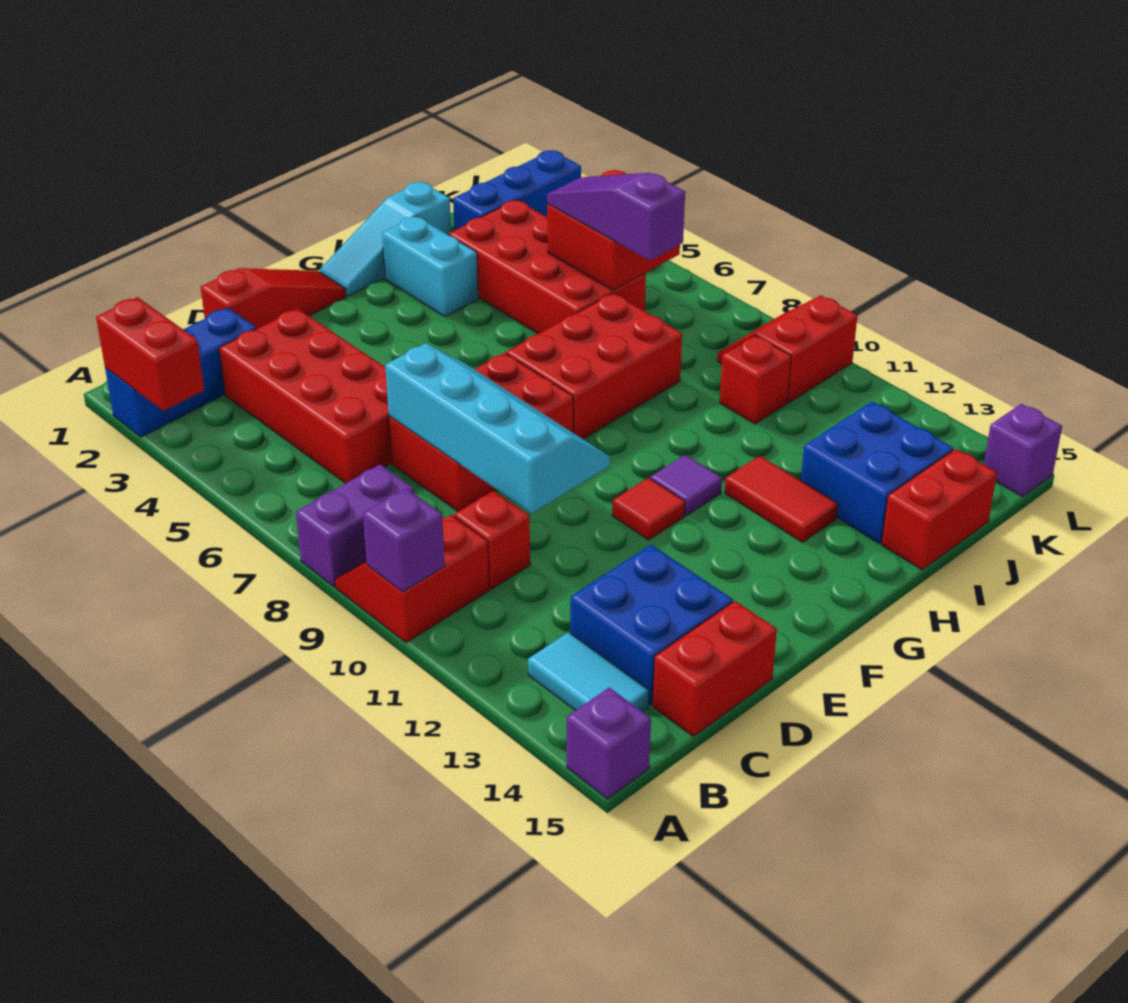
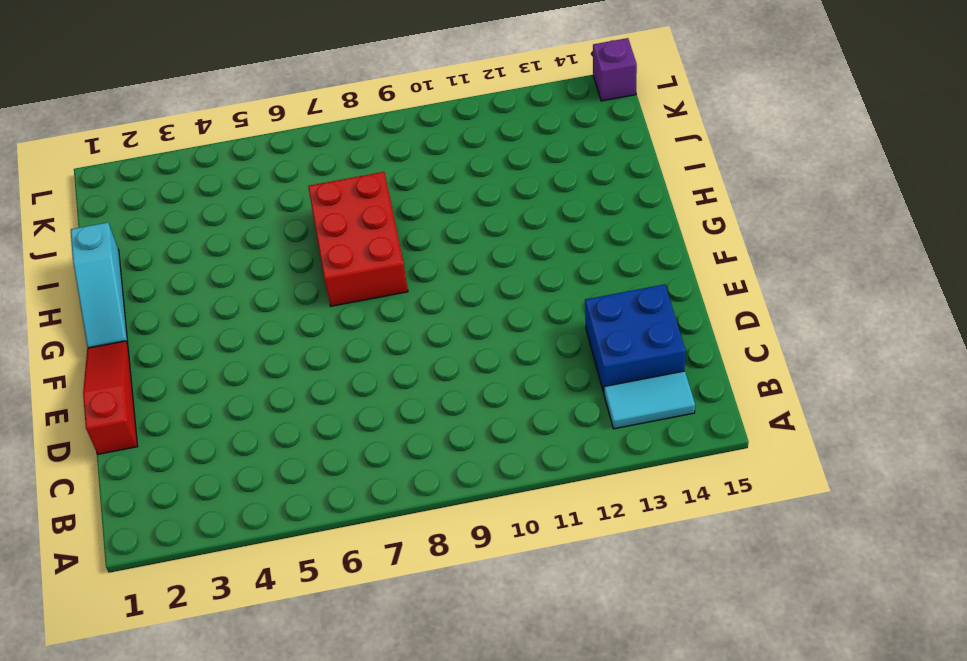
none -> blue 1x3 brick [105,308,257,437]
none -> purple 1x2 brick [296,464,414,587]
none -> red 2x2 slope [335,515,489,643]

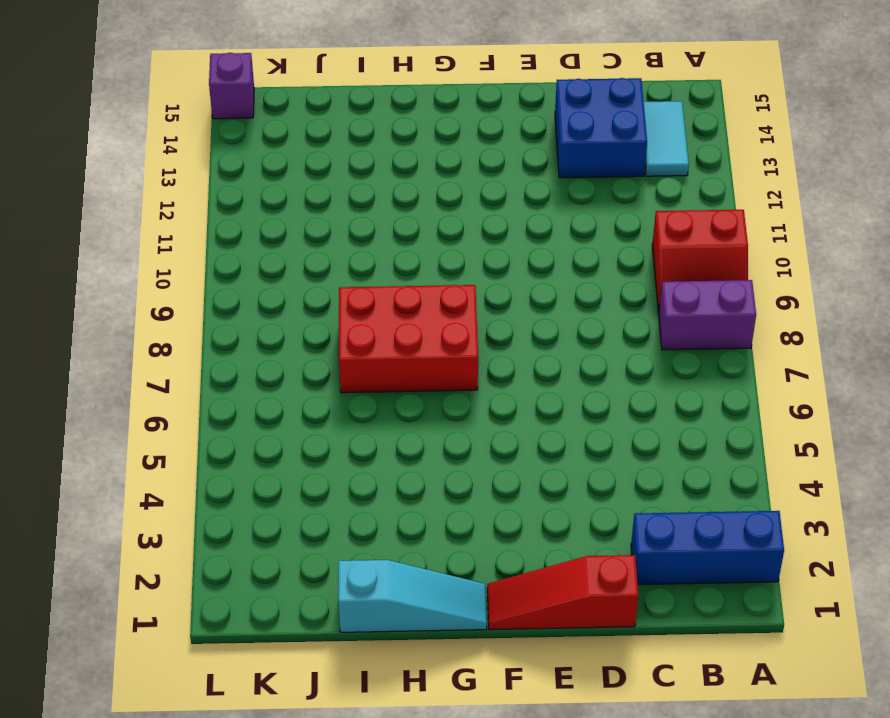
none -> purple 1x1 brick [567,688,651,799]
none -> red 2x4 brick [219,309,392,483]
none -> red 1x1 brick [454,491,530,589]

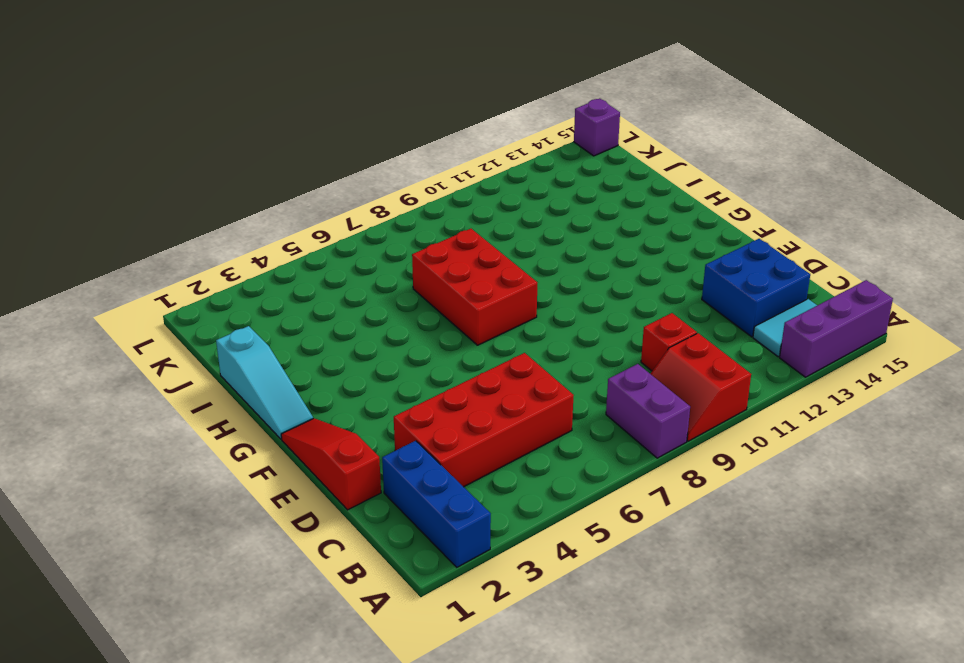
purple 1x3 brick [780,280,893,377] -> purple 1x1 brick [567,688,651,799]
none -> red 1x2 brick [653,601,777,736]
none -> red 2x3 brick [389,353,573,511]
none -> red 1x1 tile [612,478,685,540]

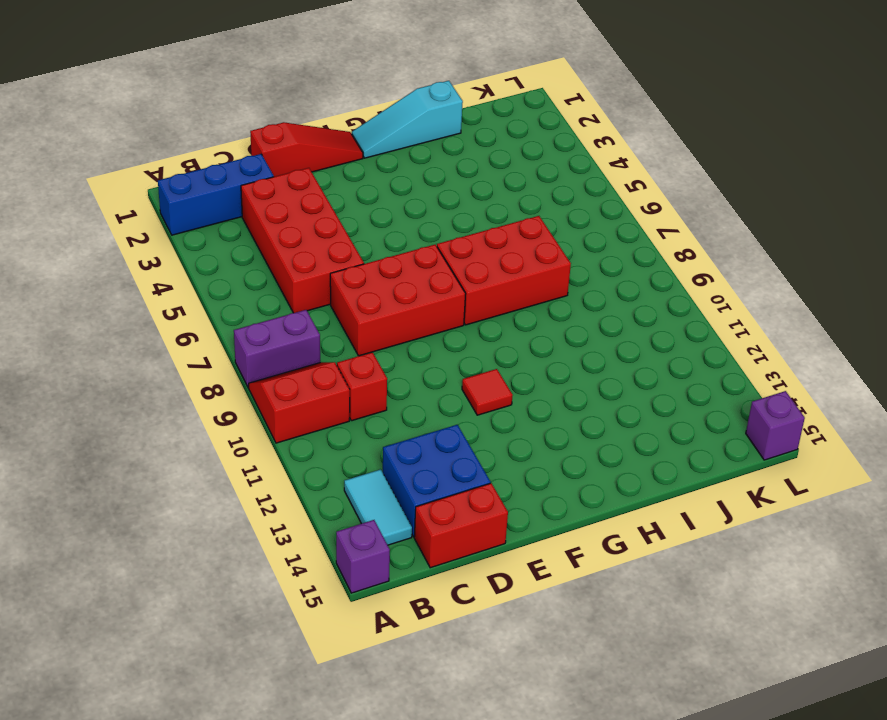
none -> purple 1x1 tile [650,455,722,516]
none -> cyan 1x2 brick [382,216,478,316]
none -> red 1x2 tile [725,456,838,542]

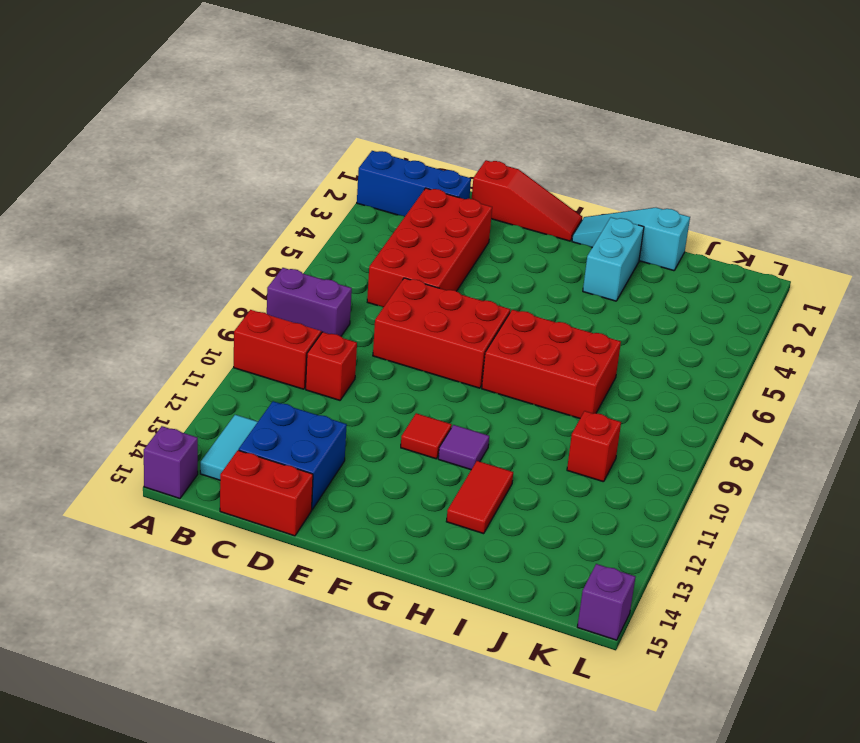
none -> red 2x4 brick [449,200,646,334]
none -> blue 2x2 brick [801,402,953,544]
none -> red 1x2 brick [882,449,997,570]

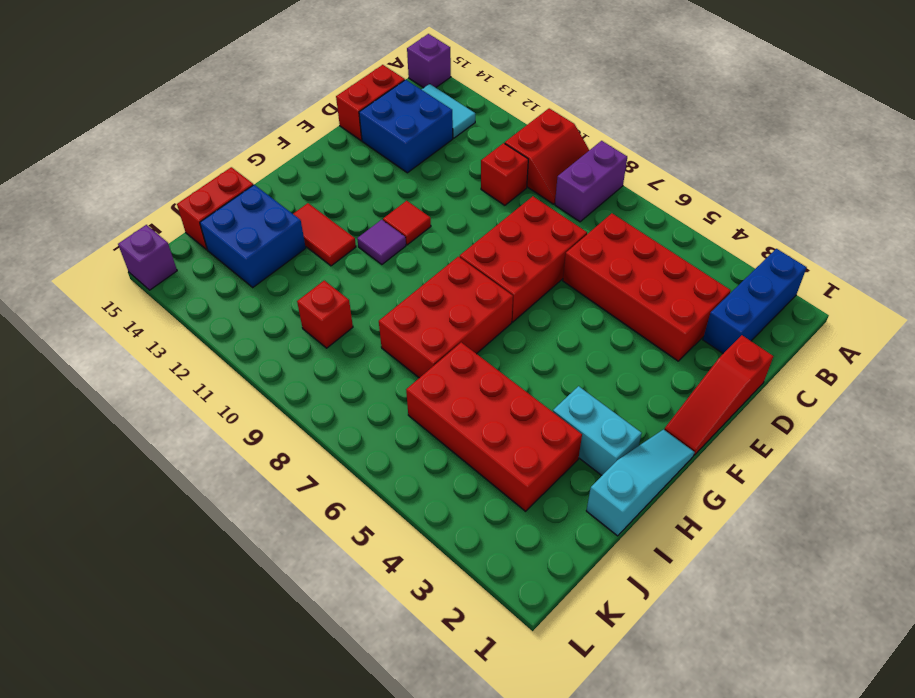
none -> blue 1x3 brick [453,150,581,230]
none -> red 2x2 slope [717,295,858,403]
none -> red 1x2 brick [96,297,204,411]

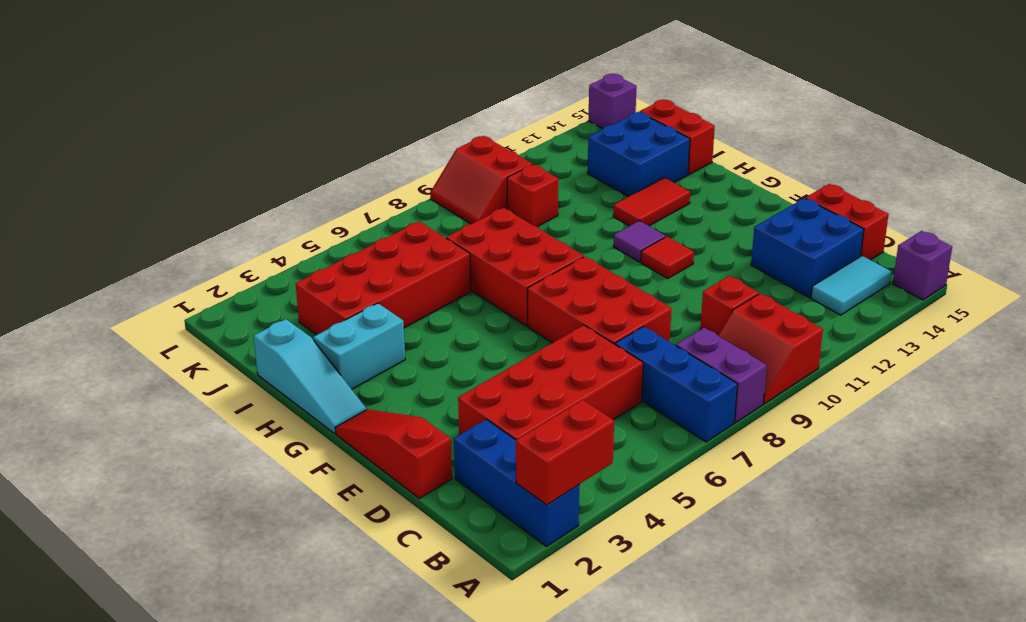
blue 1x3 brick [615,326,738,442] -> blue 1x3 brick moved to [453,150,581,230]
none -> purple 1x1 brick [363,488,445,592]
none -> cyan 2x4 slope [385,343,610,513]
none -> red 2x2 brick [547,170,680,290]

